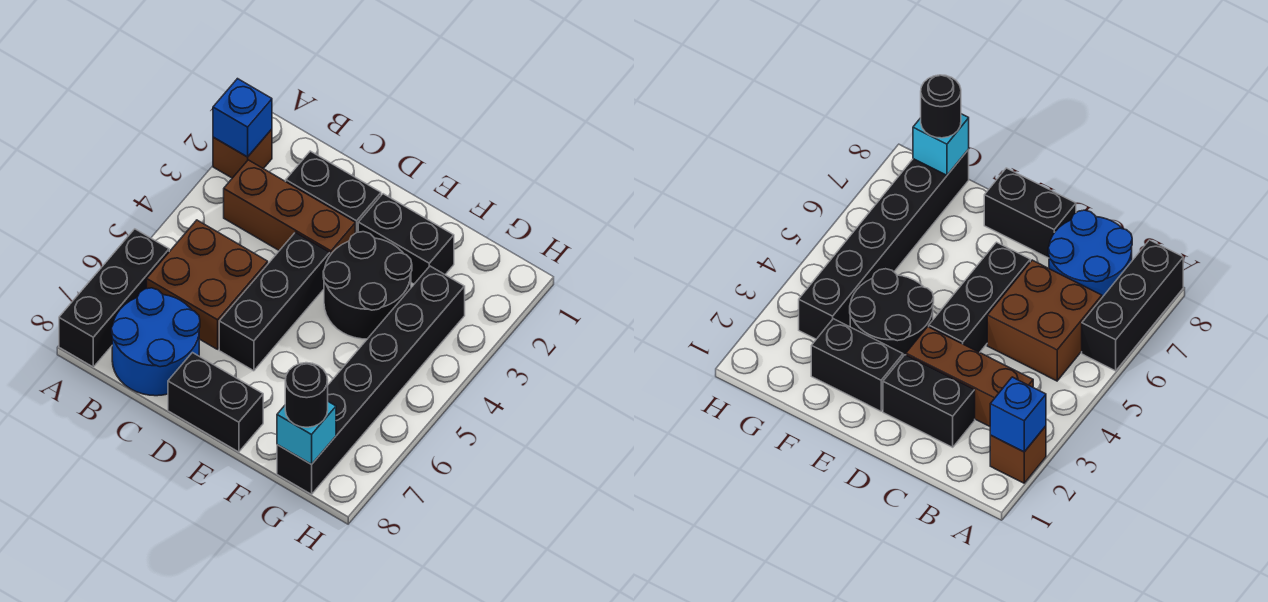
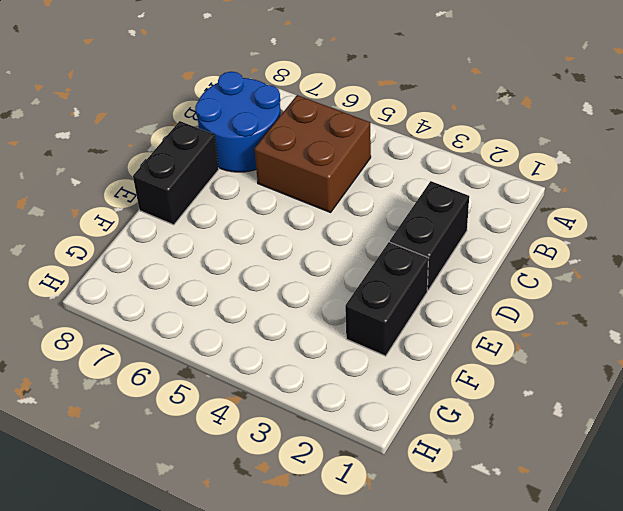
none -> brown 1x1 brick [213,129,272,178]
none -> black 1x3 brick [59,229,169,367]
none -> brown 1x3 brick [224,160,355,255]

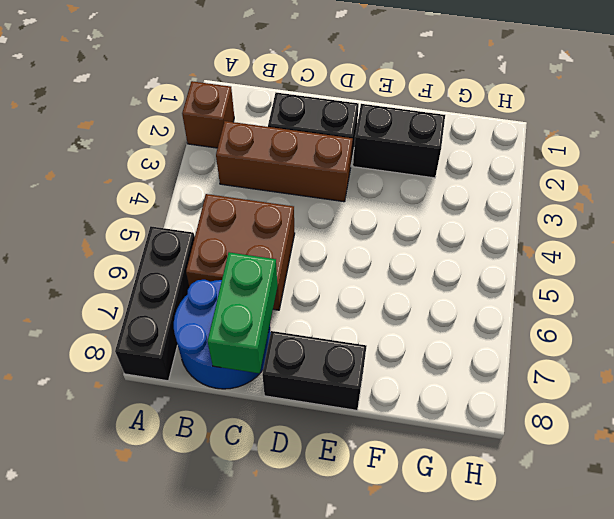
green 1x2 brick [208,252,277,373] -> none
none -> black 1x3 brick [219,232,330,371]
none -> black 2x2 round brick [323,232,412,339]
none -> black 1x6 brick [277,266,465,494]

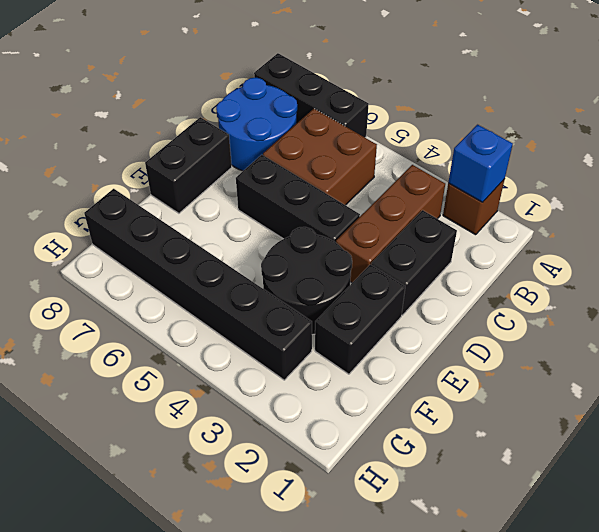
none -> cyan 1x1 brick [277,402,336,464]
none -> black 1x1 round brick [285,363,328,427]

